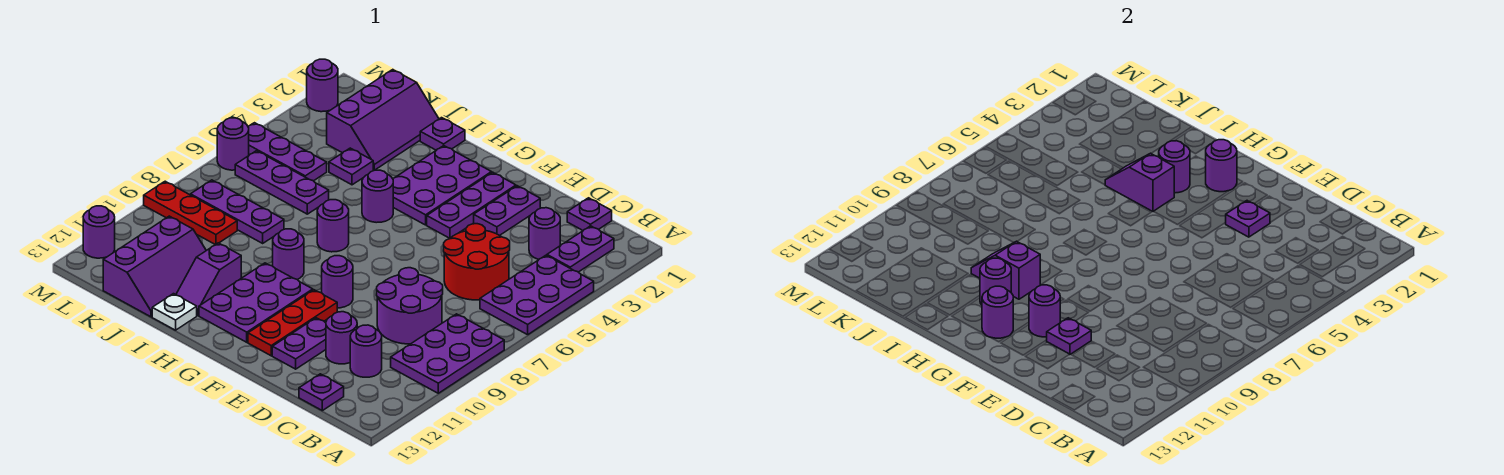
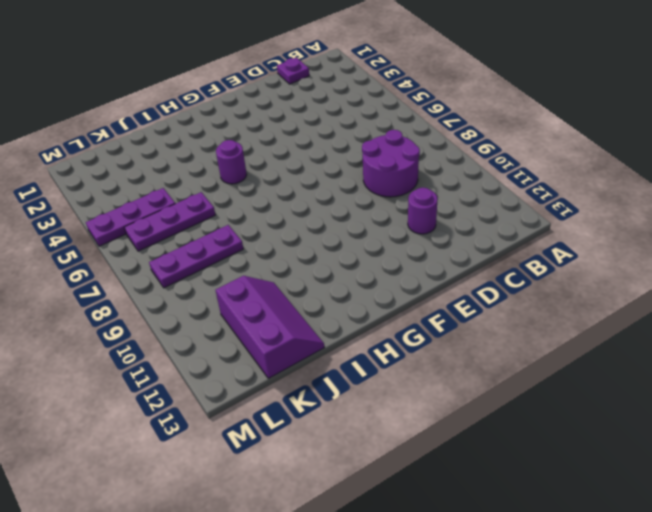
none -> purple 2x3 plate [480,255,594,335]
none -> purple 2x3 plate [391,314,504,393]
none -> purple 1x2 plate [547,226,614,272]
none -> purple 1x1 round brick [529,208,560,259]

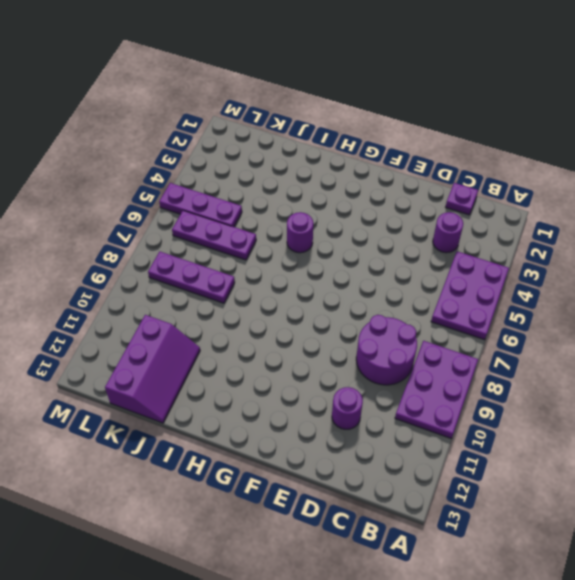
none -> purple 1x2 plate [547,226,614,272]
none -> red 2x2 round brick [444,224,510,300]
none -> purple 1x1 round brick [350,325,382,377]
none -> purple 1x1 plate [299,374,344,411]

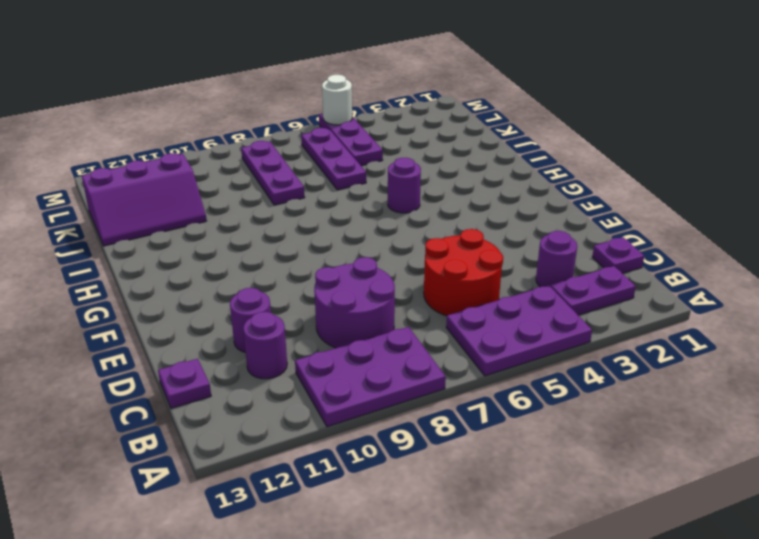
white 1x1 round brick [322,75,352,125] -> none
none -> purple 1x2 plate [474,186,540,236]
none -> purple 1x2 plate [272,318,326,369]
none -> purple 1x3 plate [427,172,516,238]
none -> purple 1x1 round brick [322,256,353,308]

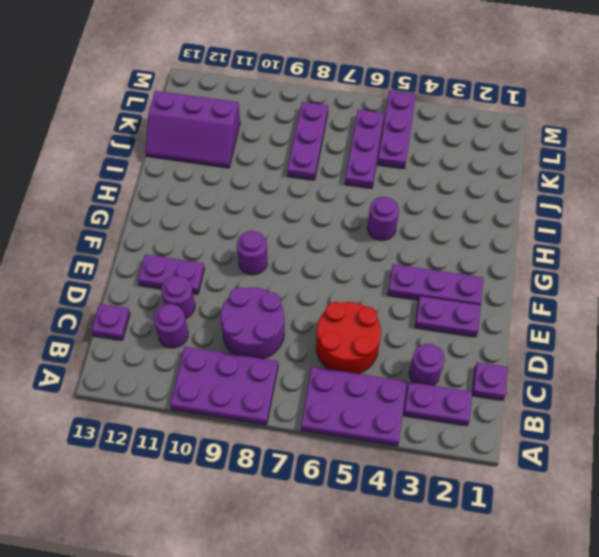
none -> red 1x3 plate [248,290,337,356]
none -> purple 2x3 plate [393,146,492,225]
none -> purple 2x3 plate [199,263,313,342]
none -> purple 1x1 round brick [317,200,349,252]

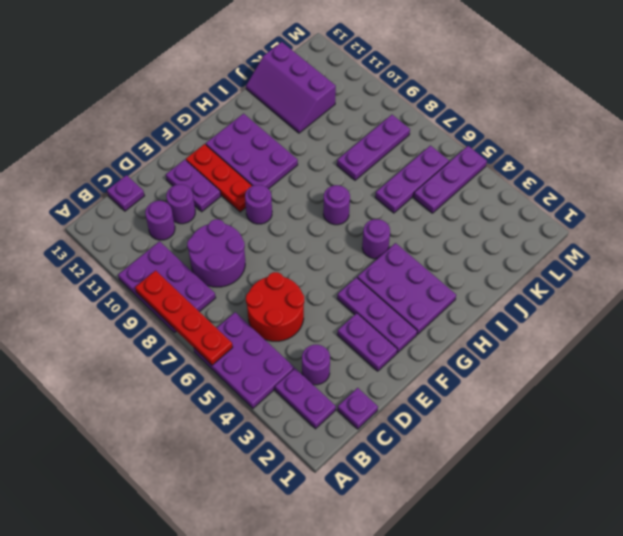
red 1x4 plate [135,271,233,365] -> none
none -> purple 1x1 round brick [273,229,304,280]
none -> purple 1x1 plate [420,118,465,150]
none -> purple 1x2 slope [176,243,241,316]
none -> white 1x1 plate [152,294,197,330]

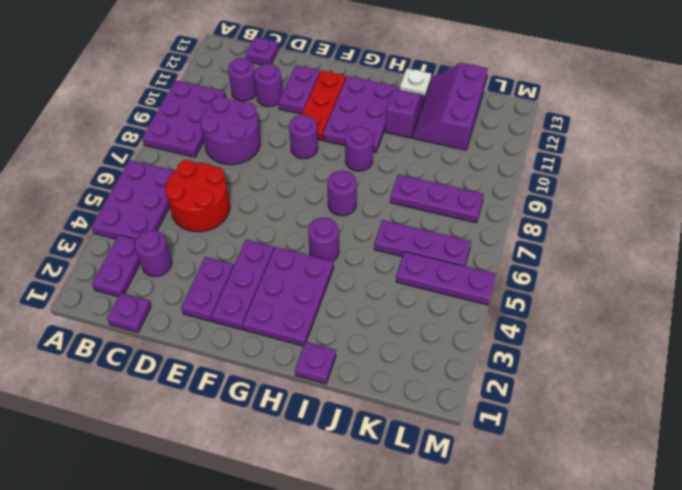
none -> purple 2x3 slope [327,70,439,170]
none -> purple 1x1 plate [329,148,373,185]
none -> red 1x3 plate [144,181,237,245]
none -> purple 1x1 round brick [307,59,338,112]

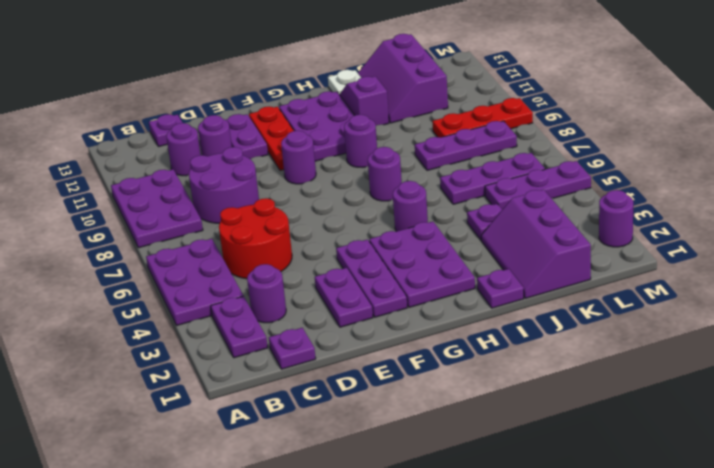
none -> purple 1x1 round brick [217,118,249,170]
none -> purple 1x1 round brick [83,206,115,258]
none -> purple 1x1 plate [1225,201,1270,237]
none -> purple 1x1 plate [1047,318,1091,354]

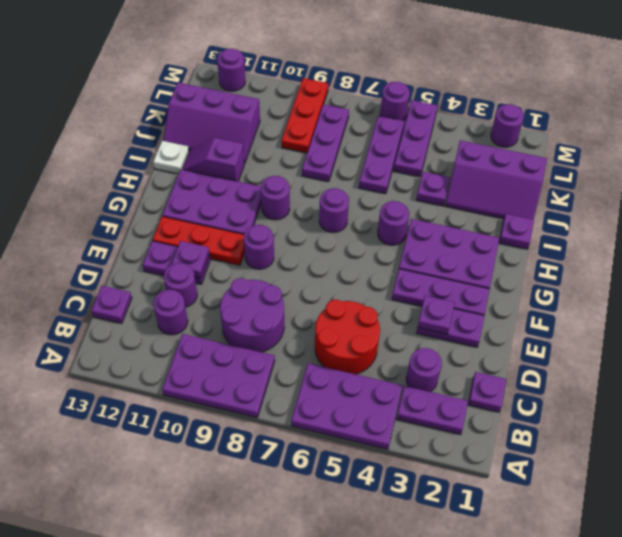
none -> purple 1x1 round brick [1029,285,1060,337]
none -> purple 1x1 round brick [1206,140,1237,192]
none -> purple 1x1 round brick [982,286,1013,338]
none -> purple 1x1 round brick [1159,141,1190,193]

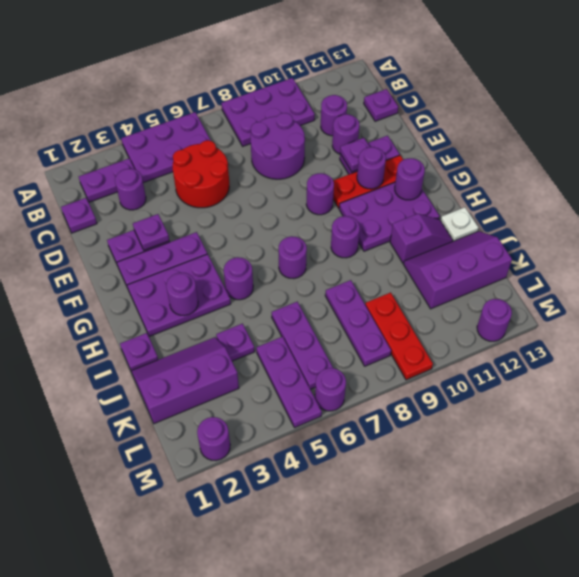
none -> purple 1x1 round brick [1206,140,1237,192]
none -> purple 1x2 slope [1105,153,1174,211]
none -> purple 1x2 slope [971,241,1040,299]
none -> purple 1x1 round brick [980,258,1011,305]

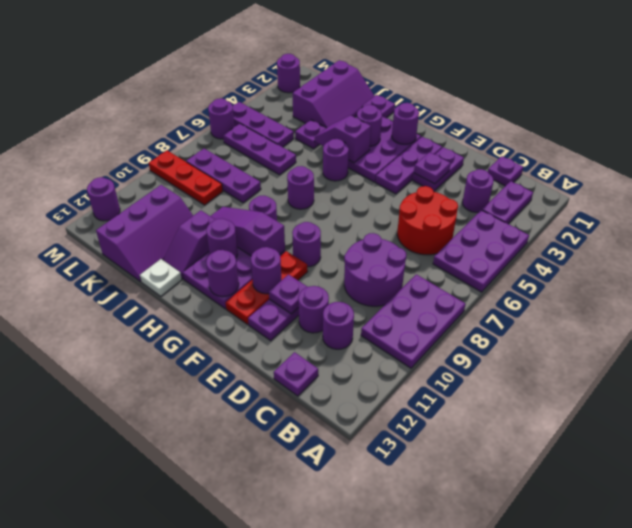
purple 1x3 slope [211,207,285,256] -> purple 1x2 slope [971,241,1040,299]

